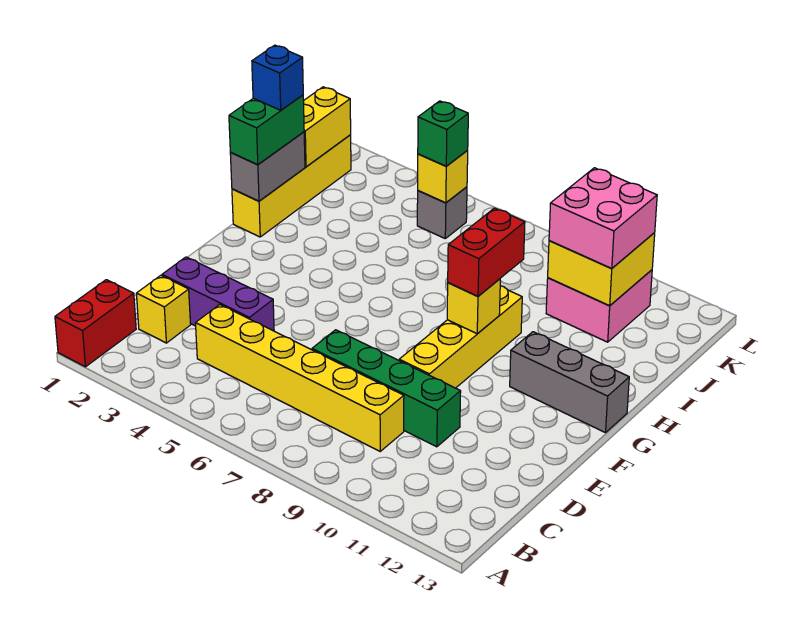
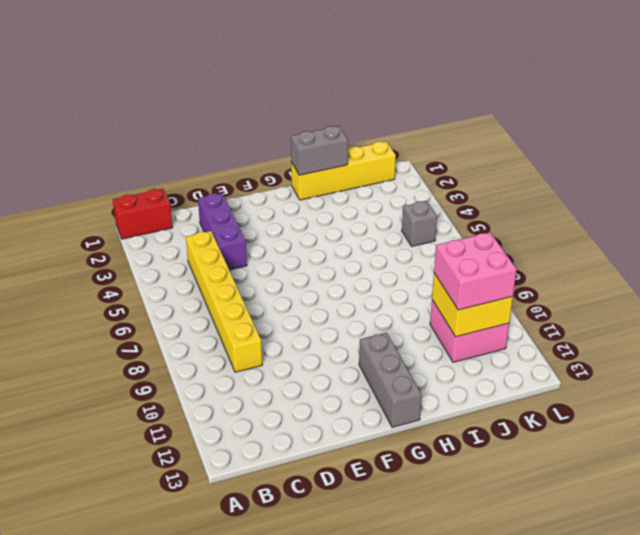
none -> yellow 1x1 brick [136,275,191,343]
none -> green 1x4 brick [312,330,461,447]
none -> yellow 1x4 brick [399,286,522,388]

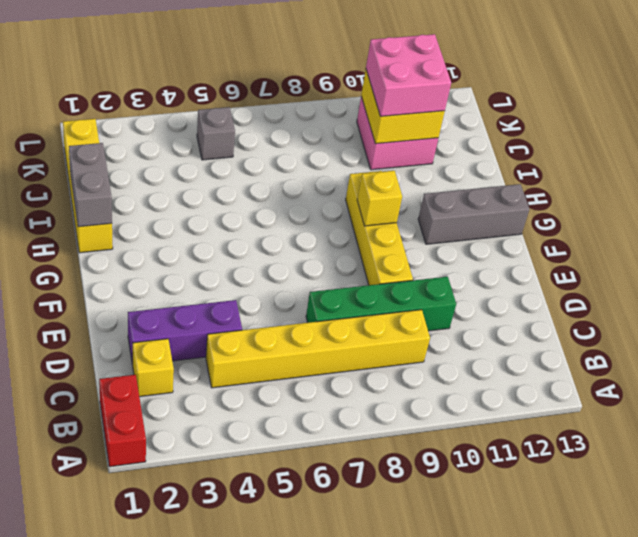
none -> yellow 1x2 brick [304,87,351,167]
none -> yellow 1x1 brick [418,151,468,203]
none -> red 1x2 brick [448,208,525,296]

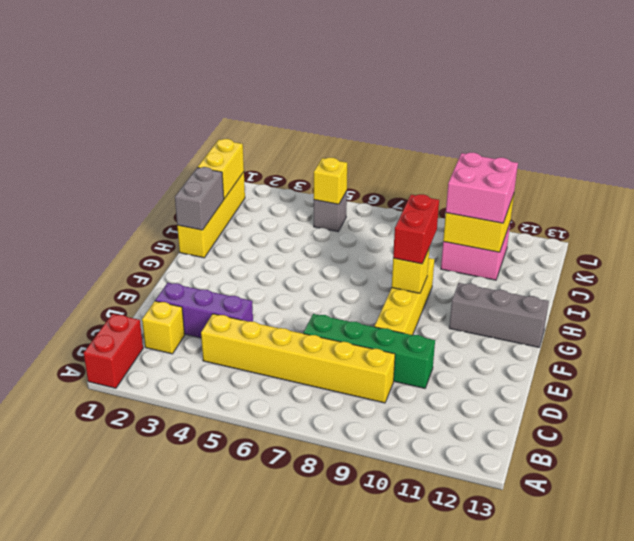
none -> green 1x2 brick [229,95,304,165]
none -> green 1x1 brick [418,101,468,166]
none -> blue 1x1 brick [252,45,303,110]

